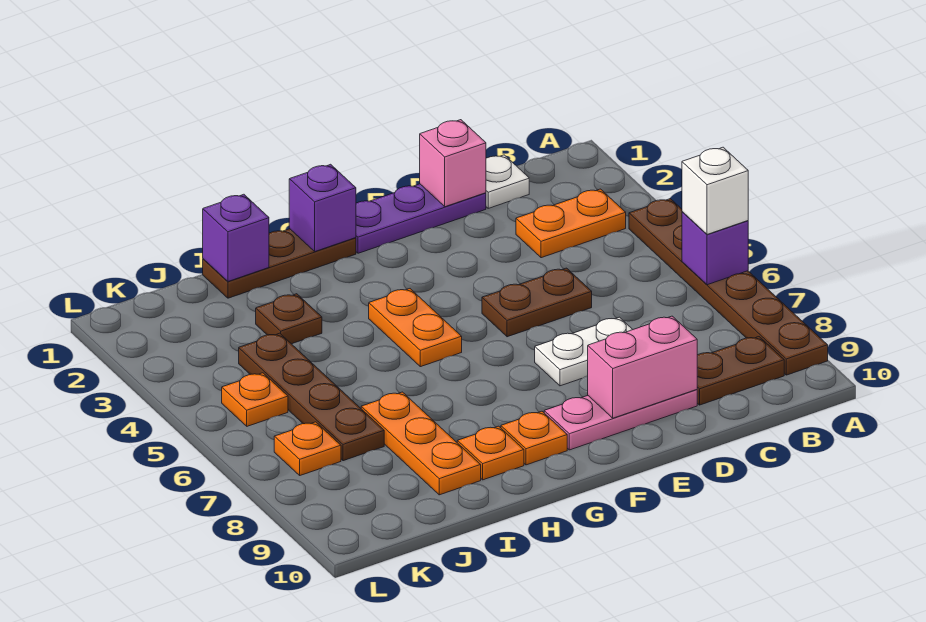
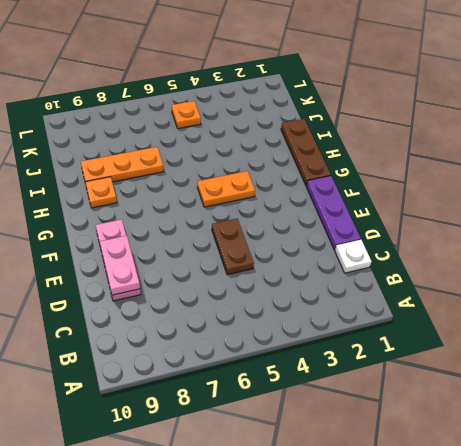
pink 1x2 plate [100,236,140,295] -> pink 1x2 brick [588,316,697,418]
none -> brown 1x6 plate [629,199,828,375]
none -> orange 1x2 plate [516,189,626,258]
none -> brown 1x2 plate [697,337,784,405]

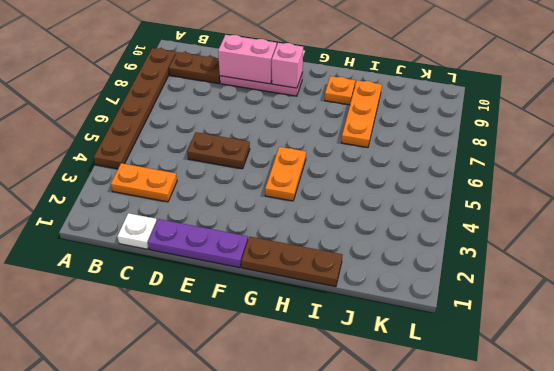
pink 1x1 brick [272,43,303,88] -> pink 1x1 brick moved to [420,120,486,207]
none -> white 1x2 plate [535,317,633,386]
none -> orange 1x1 plate [501,411,567,465]
none -> brown 1x1 plate [256,294,322,344]

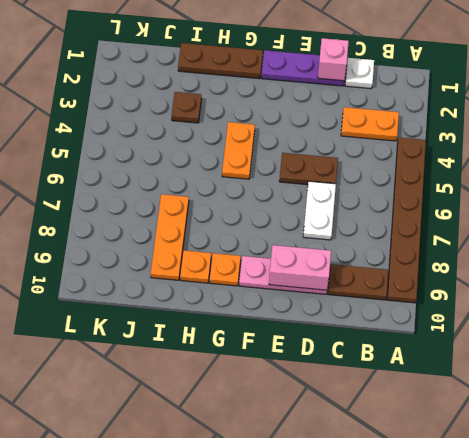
white 1x2 plate [303,181,336,240] -> white 1x2 plate turned to [535,317,633,386]
none -> brown 1x4 plate [239,333,384,461]
none -> orange 1x1 plate [222,373,288,426]
none -> orange 1x1 plate [274,422,341,475]

